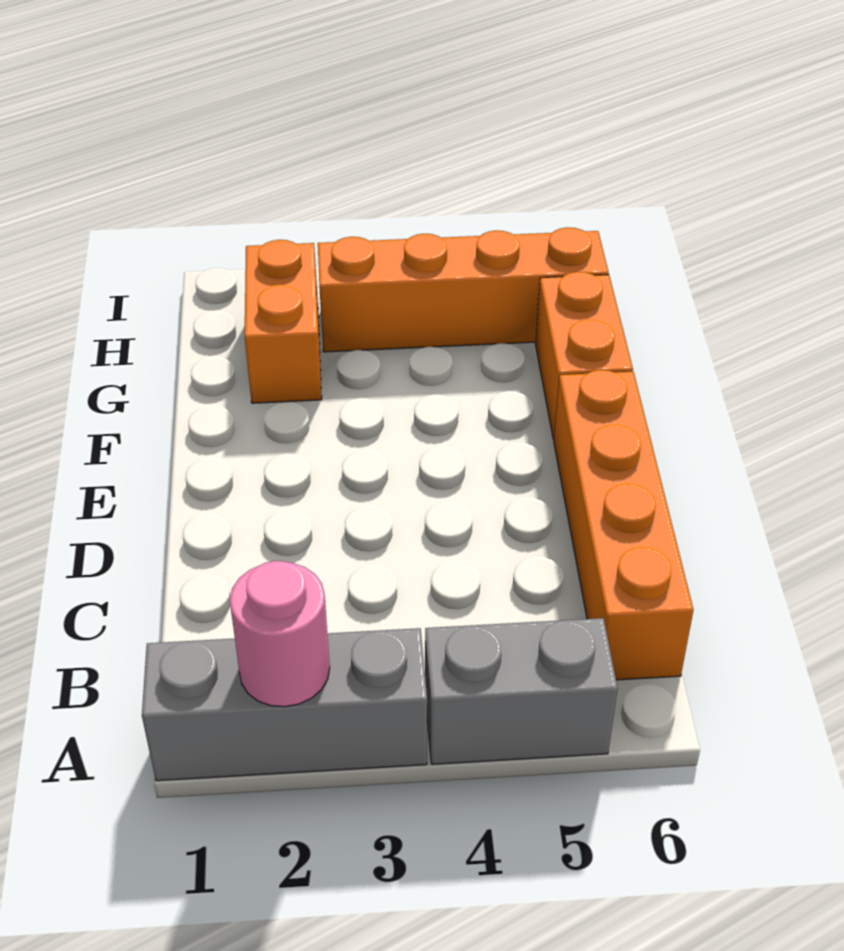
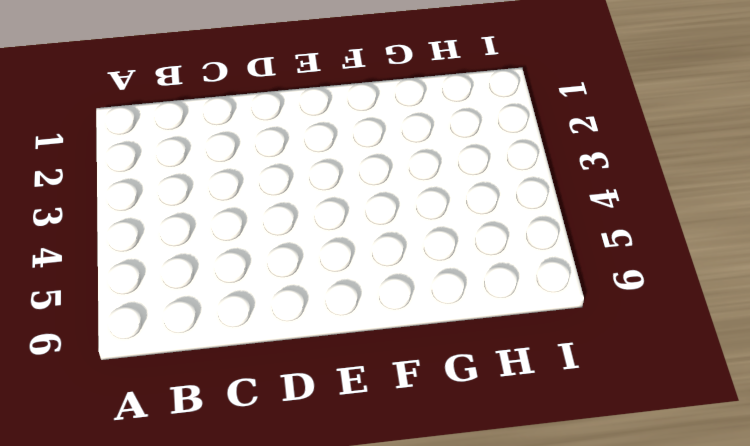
none -> grey 1x3 brick [142,628,427,781]
none -> grey 1x2 brick [425,618,618,764]

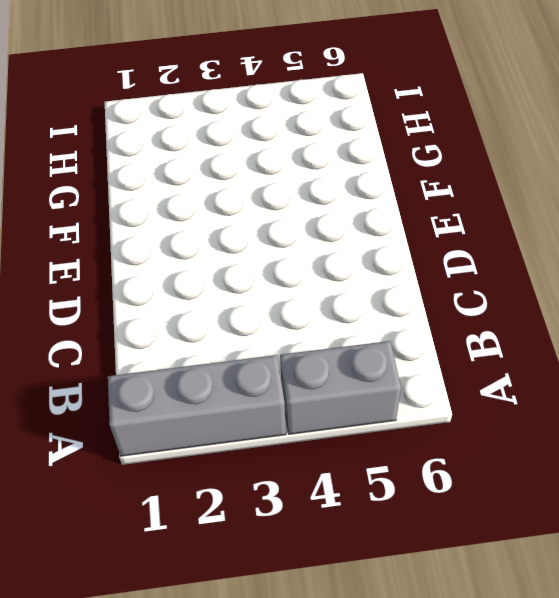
none -> orange 1x4 brick [554,370,693,680]
none -> orange 1x2 brick [535,272,633,439]

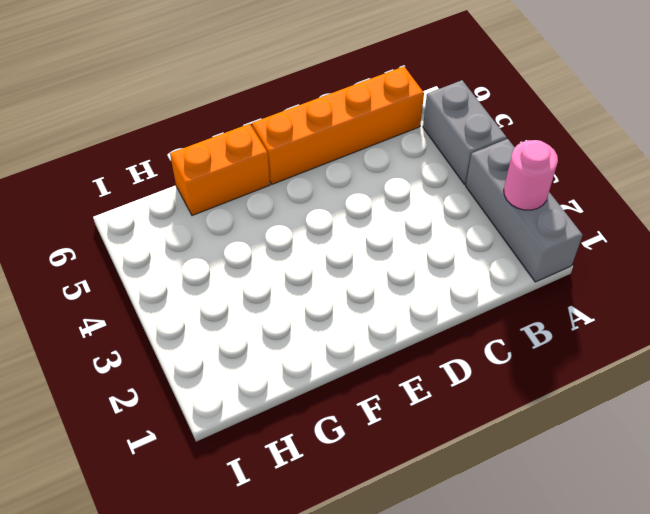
none -> orange 1x2 brick [245,240,322,403]
none -> orange 1x4 brick [318,227,609,352]

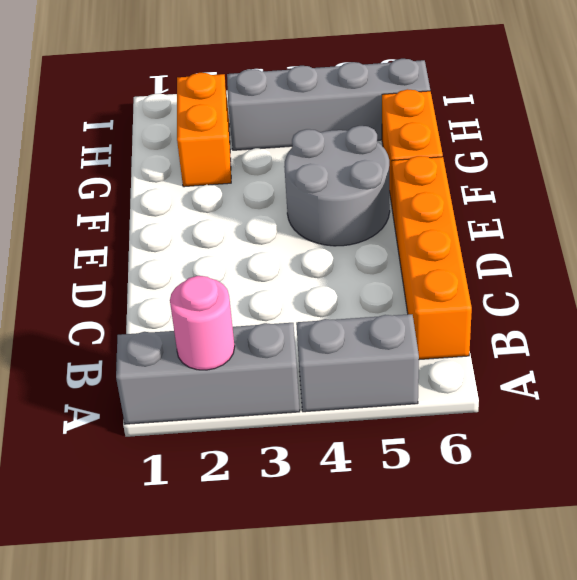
grey 2x2 round brick [284,126,390,246] -> none
grey 1x4 brick [227,59,430,150] -> orange 1x4 brick [318,227,609,352]

